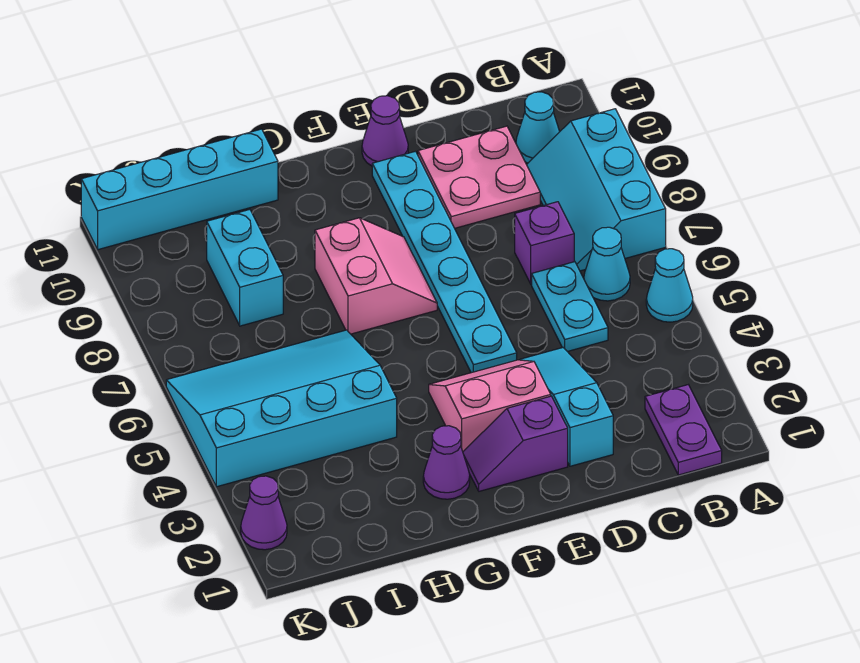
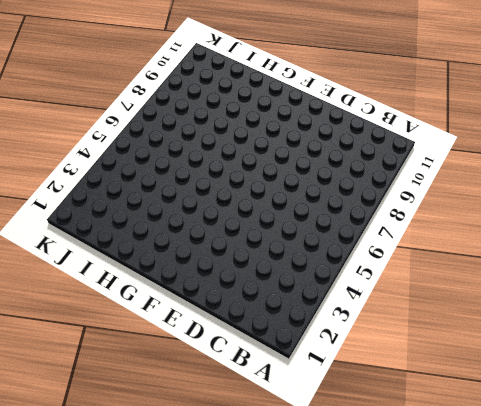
none -> cyan 1x1 cone [646,249,693,322]
none -> cyan 2x3 slope [527,109,666,271]
none -> purple 1x2 plate [645,385,722,475]

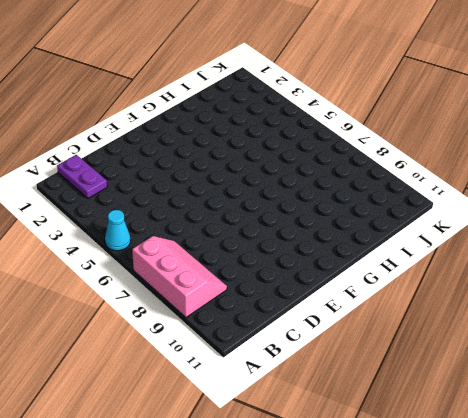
pink 2x3 slope [132,236,227,317] -> cyan 2x3 slope [527,109,666,271]
none -> cyan 1x1 cone [584,227,630,301]
none -> cyan 1x1 cone [516,92,560,163]
none -> cyan 1x2 plate [532,261,608,352]

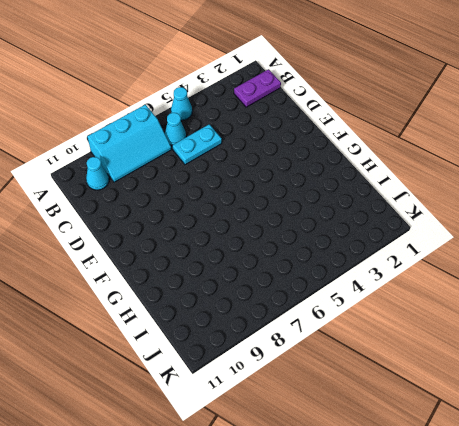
none -> purple 1x1 brick [515,202,574,284]
none -> pink 2x2 plate [418,126,540,228]
none -> cyan 1x3 slope [520,348,613,466]

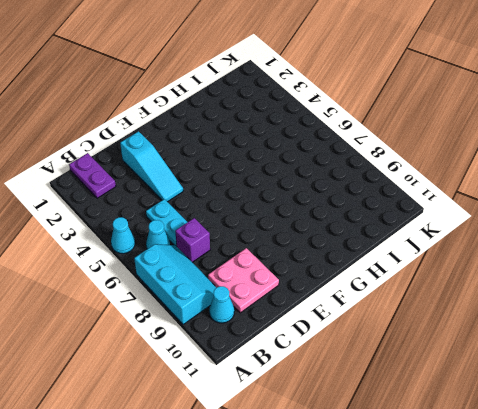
none -> purple 1x2 slope [463,396,568,491]
none -> pink 2x2 slope [429,360,551,451]
none -> cyan 1x6 plate [372,151,517,373]

